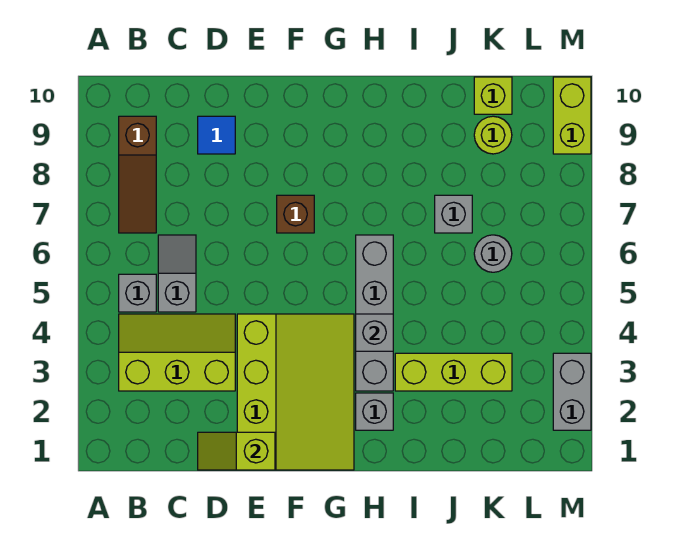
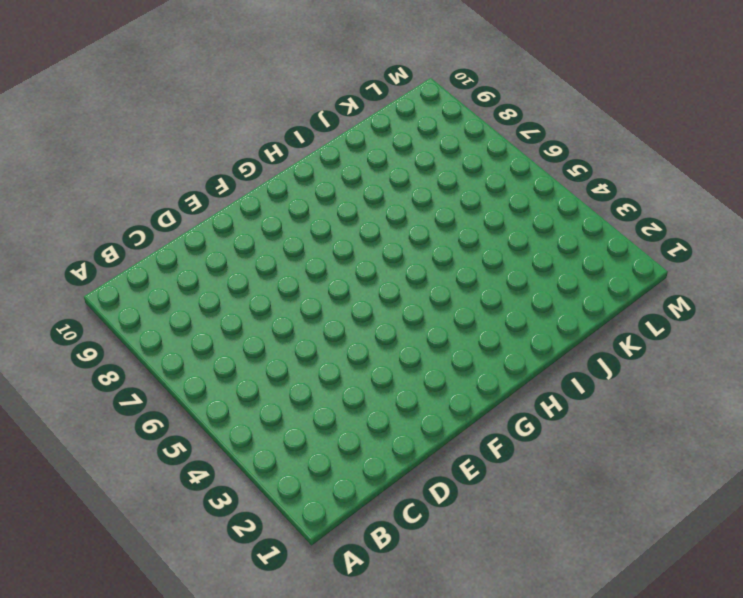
none -> lime 2x3 slope [119,314,235,391]
none -> grey 1x1 brick [119,274,156,312]
none -> brown 1x3 slope [119,116,156,233]

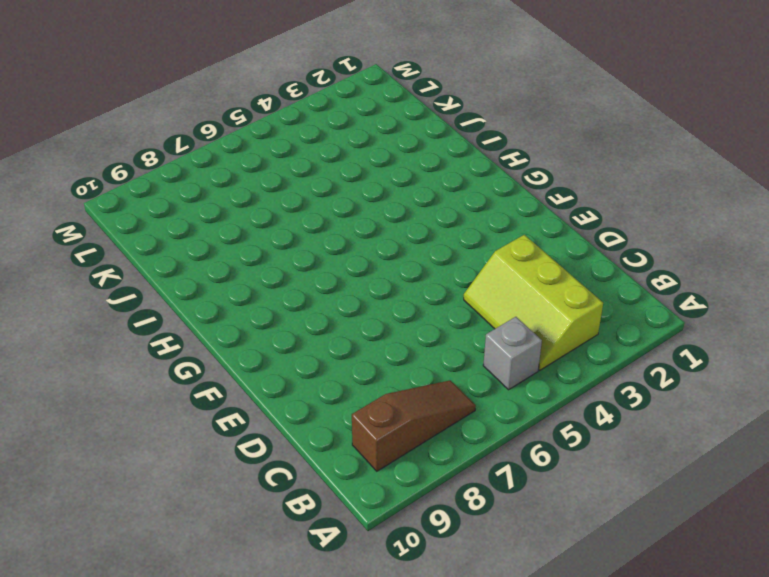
none -> grey 1x2 slope [158,235,196,312]
none -> blue 1x1 tile [198,116,235,154]
none -> lime 3x4 slope [237,314,354,470]

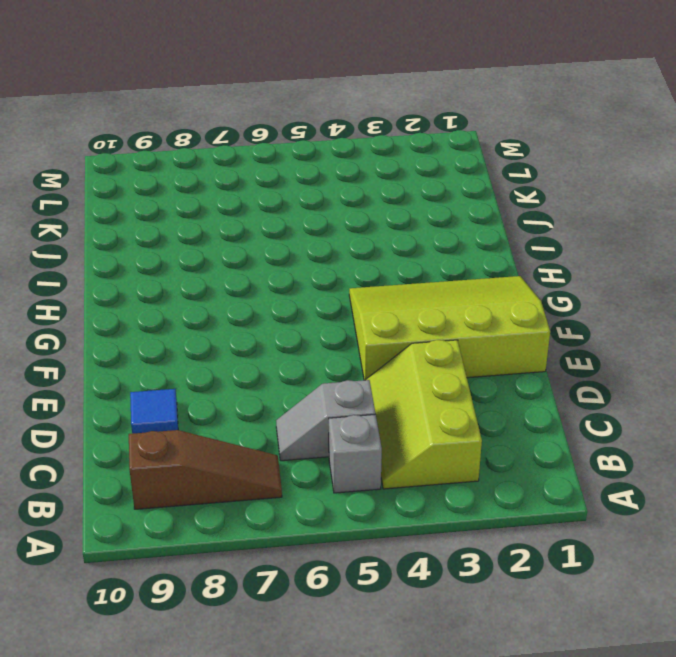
none -> brown 1x1 brick [277,195,314,233]
none -> grey 1x1 brick [356,393,393,430]
none -> grey 1x4 brick [356,235,393,391]

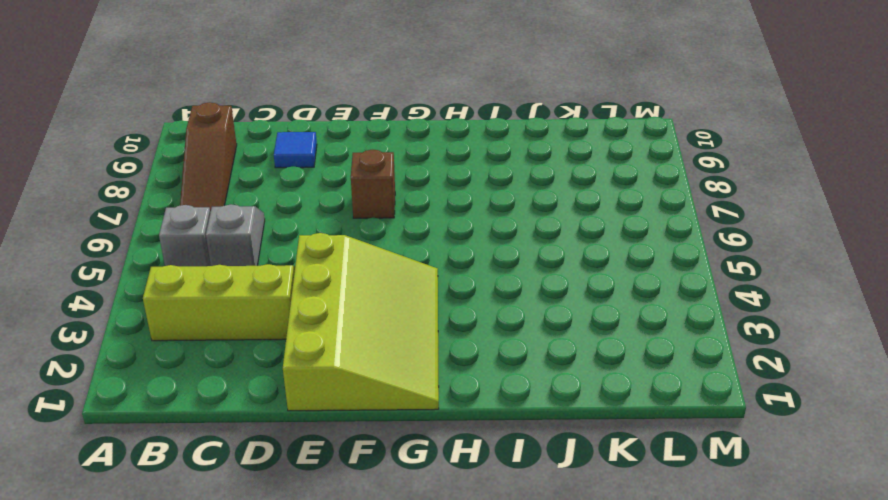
none -> grey 1x1 brick [356,393,393,430]
none -> grey 1x4 brick [356,235,393,391]
none -> lime 1x3 brick [395,353,512,391]

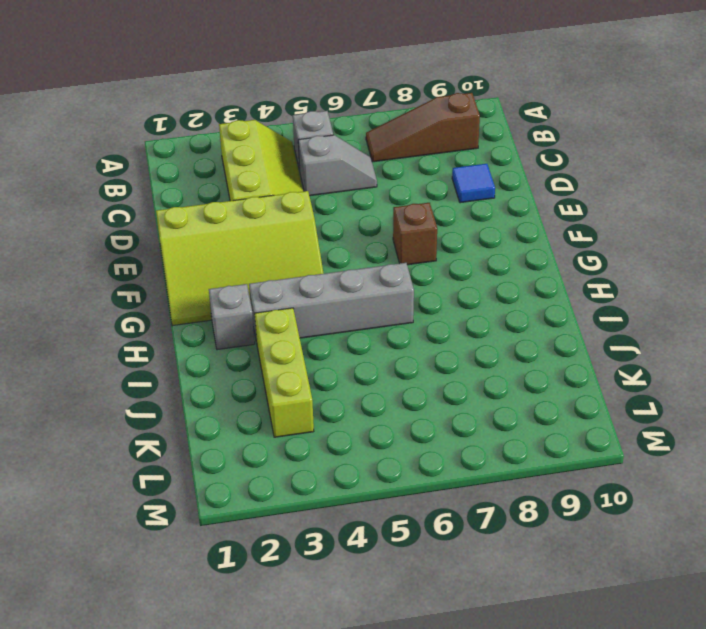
none -> grey 1x1 brick [435,195,472,233]
none -> grey 1x1 round brick [474,235,512,272]
none -> lime 1x1 round brick [474,116,512,154]

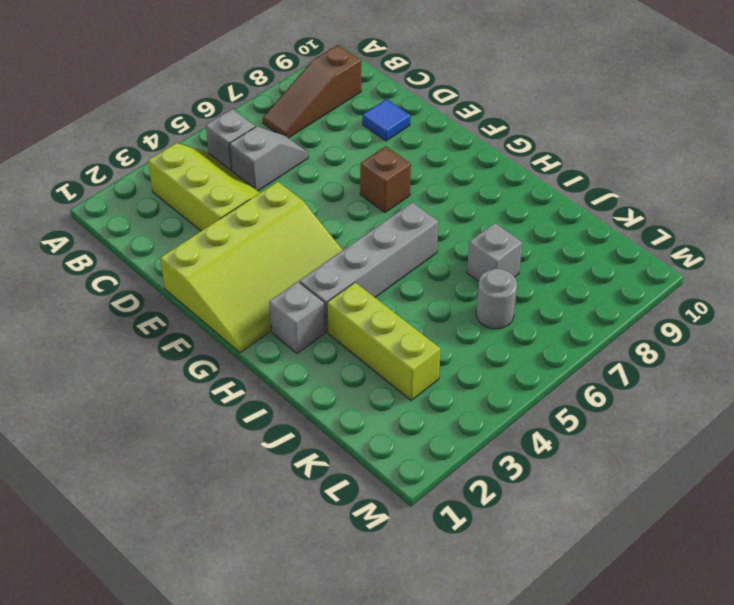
none -> lime 1x1 round brick [474,116,512,154]
none -> lime 1x1 brick [474,77,512,114]
none -> grey 1x2 brick [553,353,591,430]

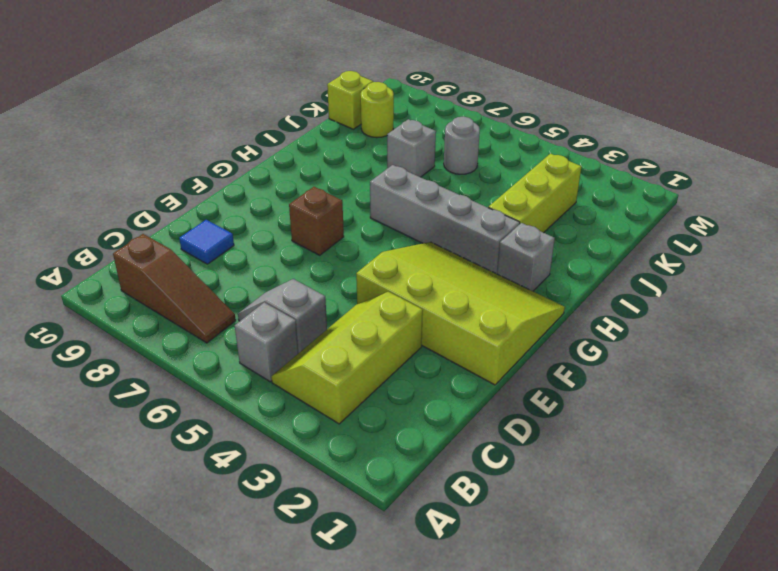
none -> grey 1x2 brick [553,353,591,430]
none -> lime 1x2 brick [553,77,591,154]
none -> lime 1x2 slope [198,432,275,470]

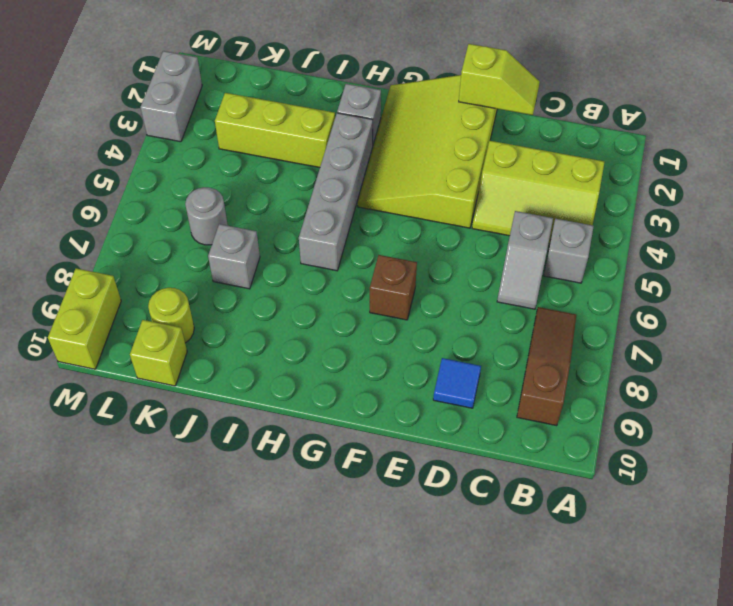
none -> grey 1x1 brick [356,314,393,351]

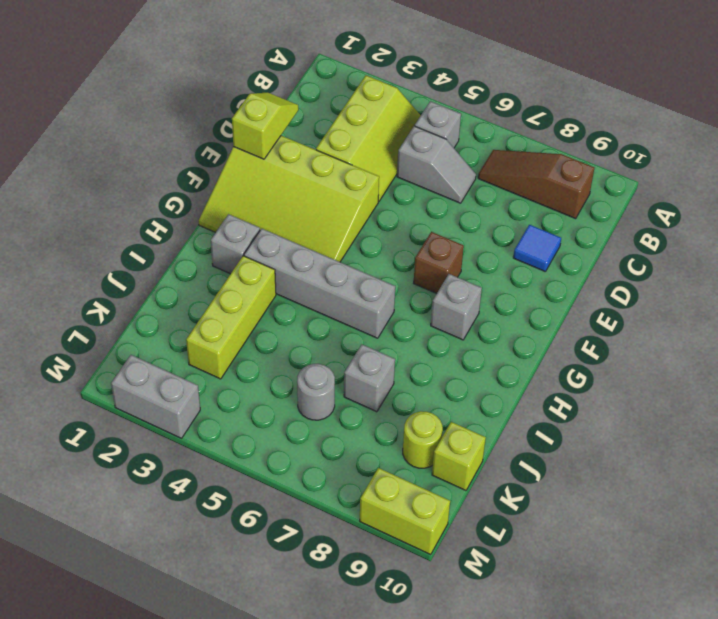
grey 1x1 brick [431,274,482,340] -> grey 1x1 brick moved to [356,314,393,351]

